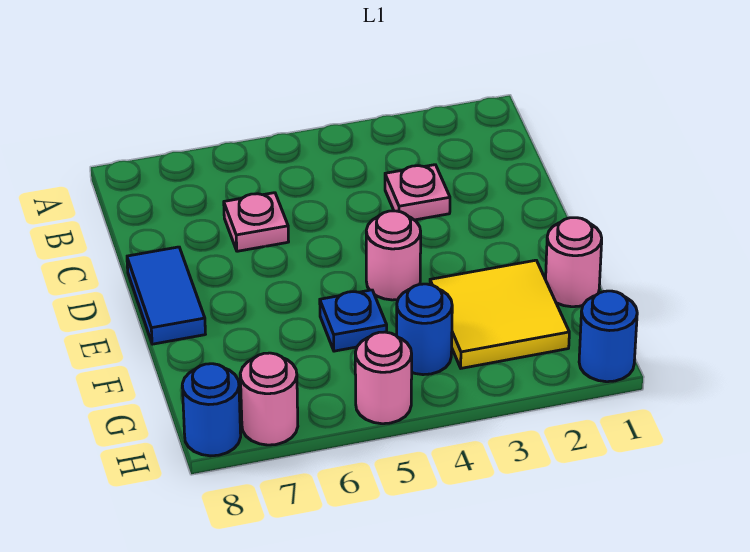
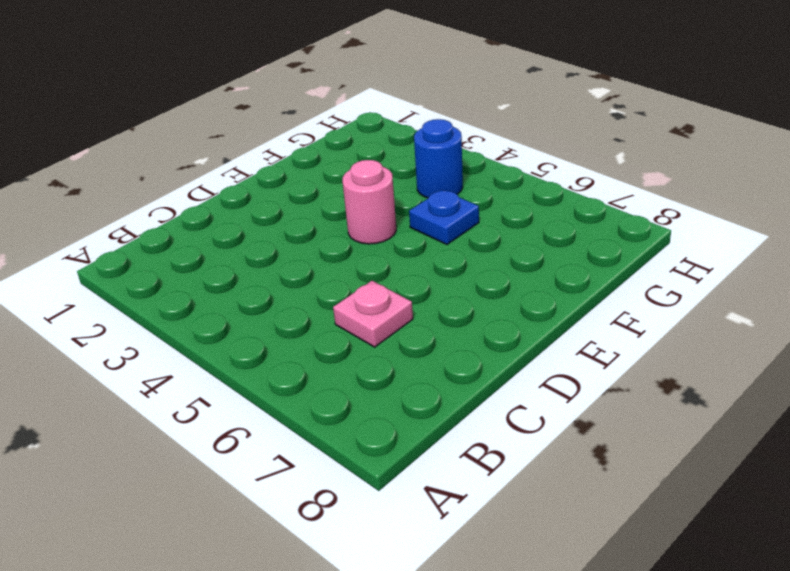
none -> pink 1x1 plate [385,165,450,220]
none -> blue 1x2 tile [127,247,205,344]
none -> pink 1x1 round brick [546,218,602,307]

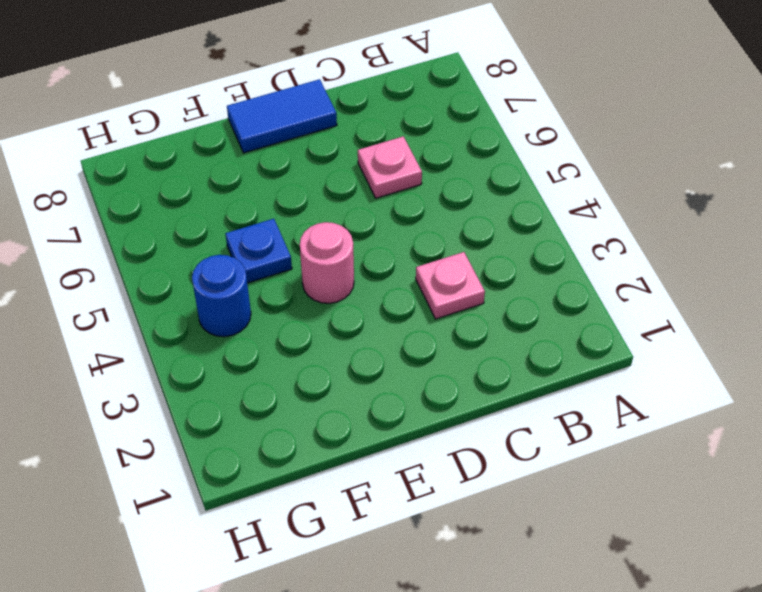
none -> pink 1x1 round brick [546,218,602,307]
none -> yellow 2x2 tile [430,260,569,368]
none -> blue 1x1 round brick [579,291,637,382]

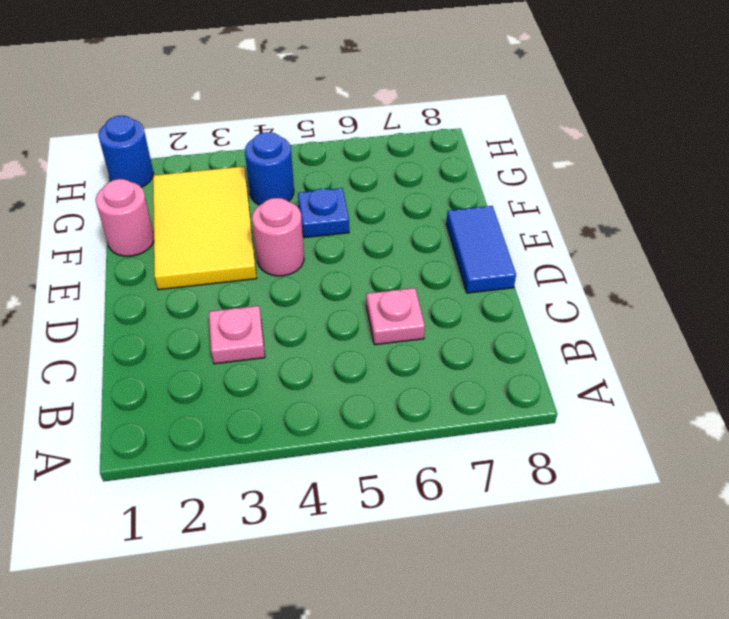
yellow 2x3 tile [153,166,257,290] -> yellow 2x2 tile [430,260,569,368]
none -> pink 1x1 round brick [355,332,412,424]
none -> pink 1x1 round brick [240,353,298,445]
none -> blue 1x1 round brick [182,364,241,456]

